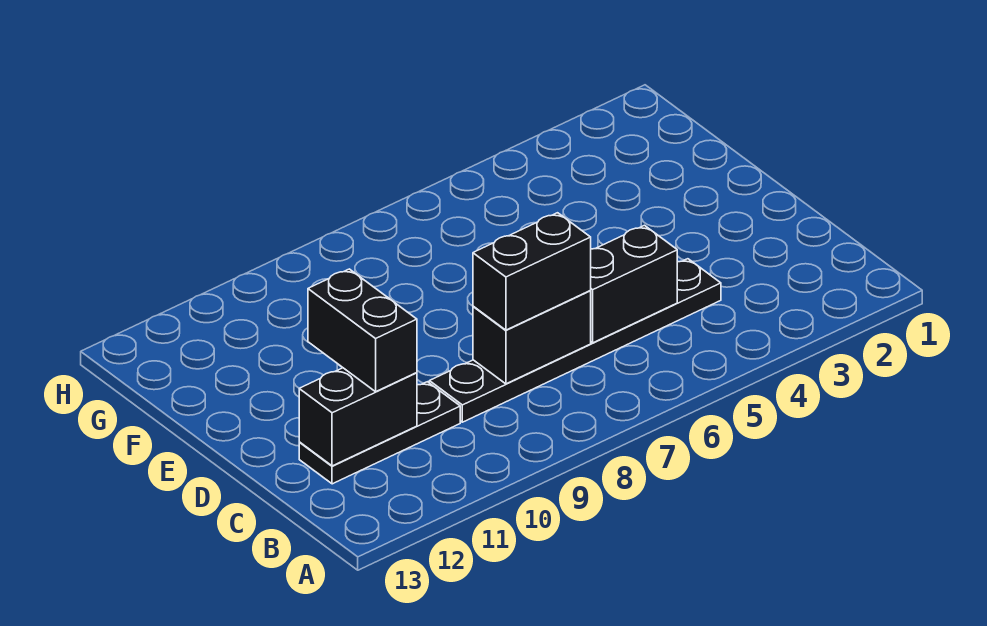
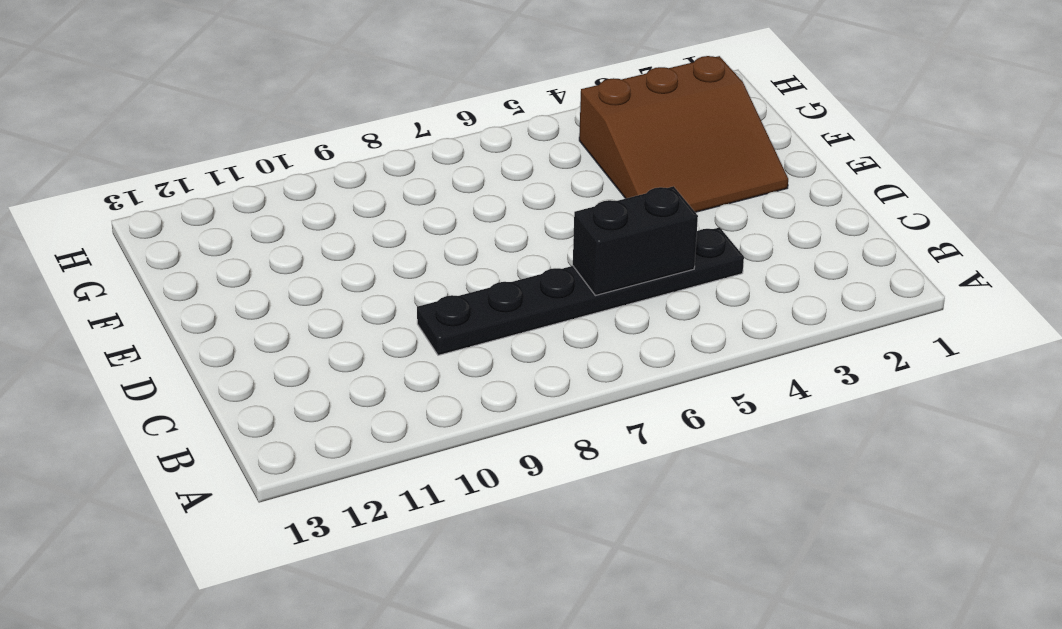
brown 3x3 slope [579,56,788,212] -> none
none -> black 1x3 plate [299,382,460,484]
none -> black 1x2 brick [473,291,591,384]

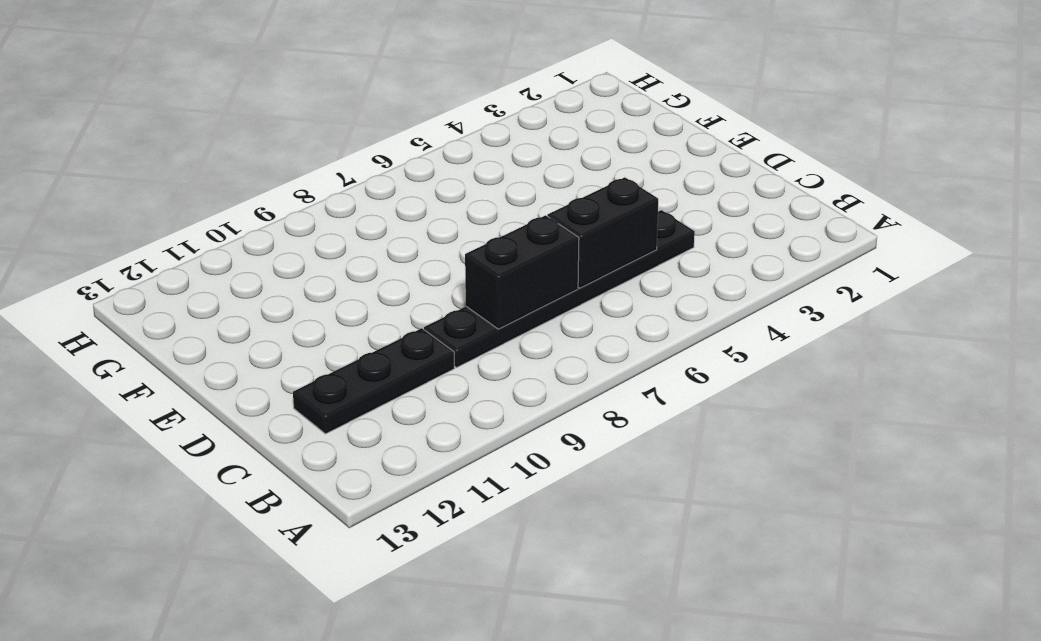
none -> black 1x2 brick [299,368,417,466]
none -> black 1x2 brick [473,213,591,330]

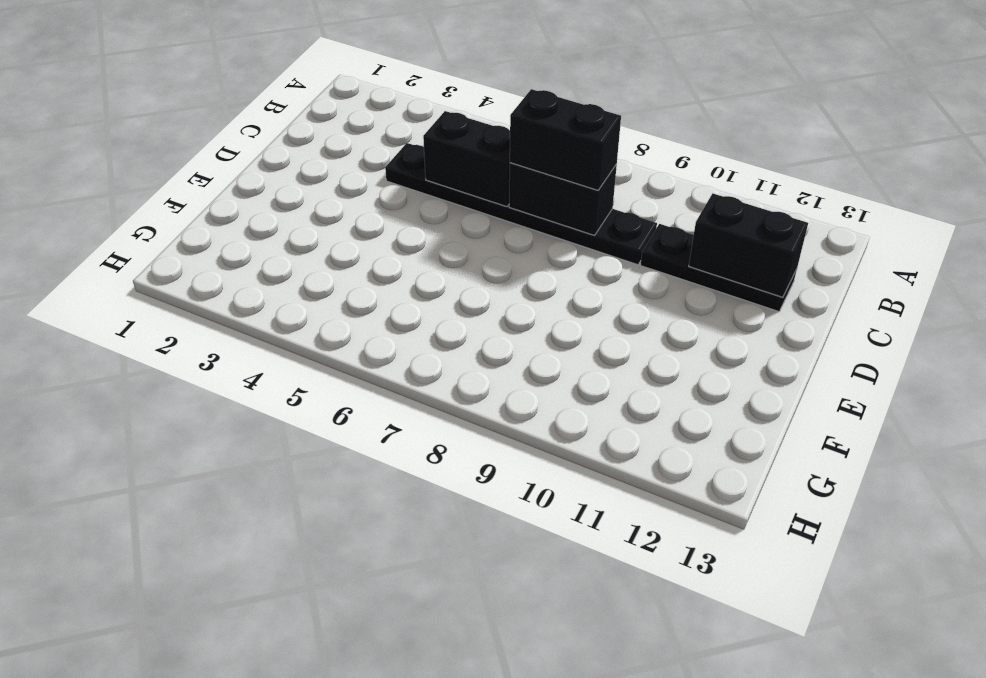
none -> black 1x2 brick [308,269,417,392]

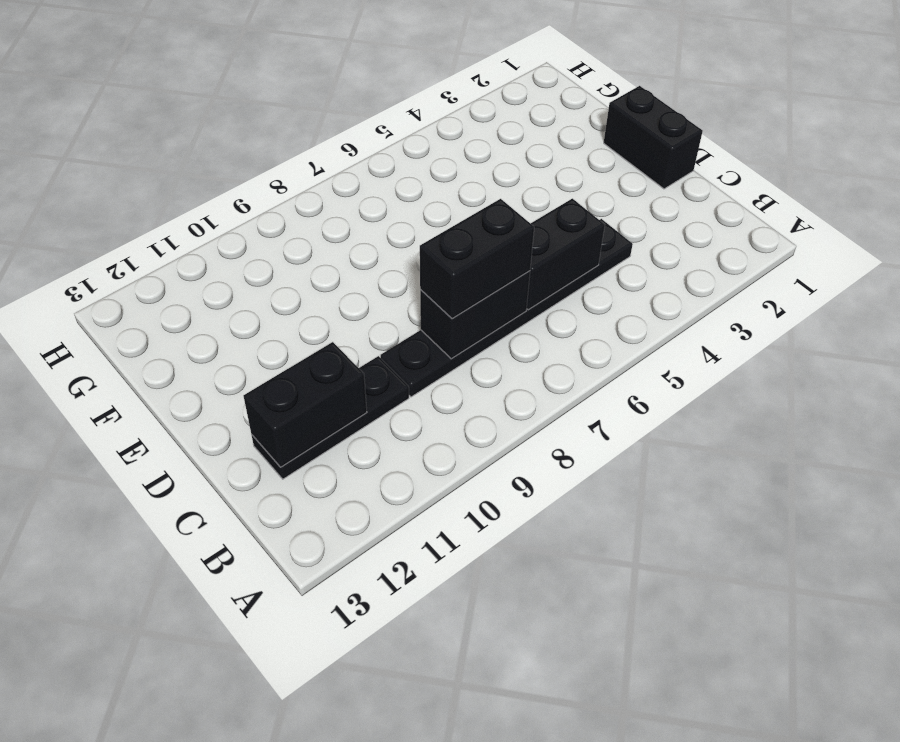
black 1x2 brick [604,86,703,189] -> black 1x2 brick moved to [308,269,417,392]

